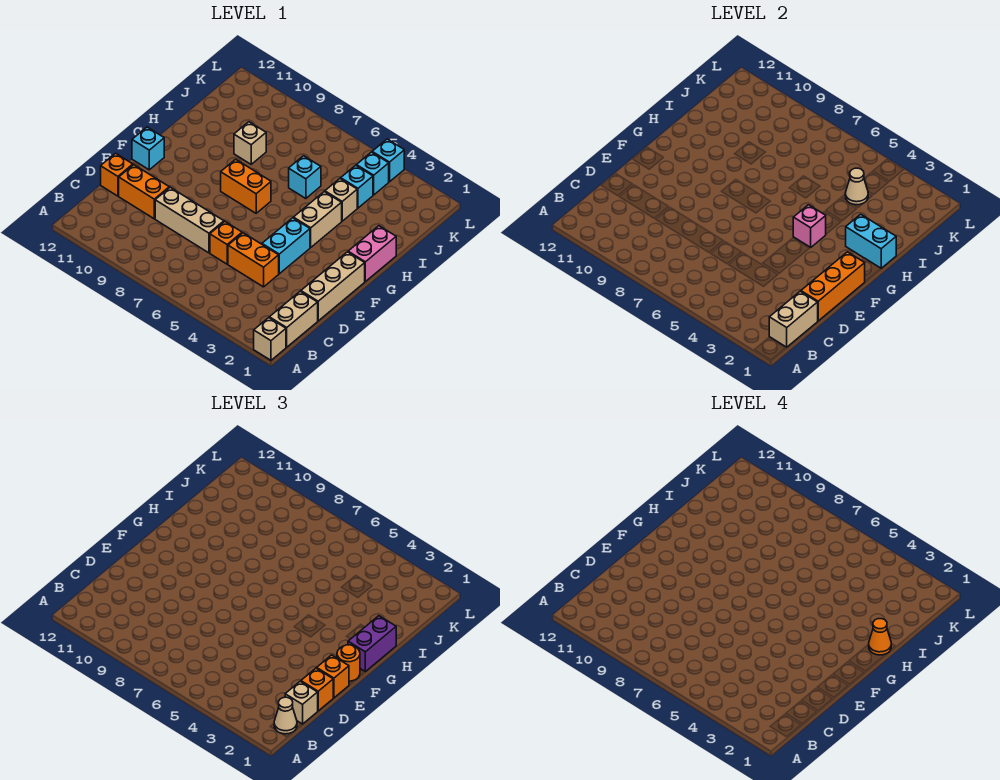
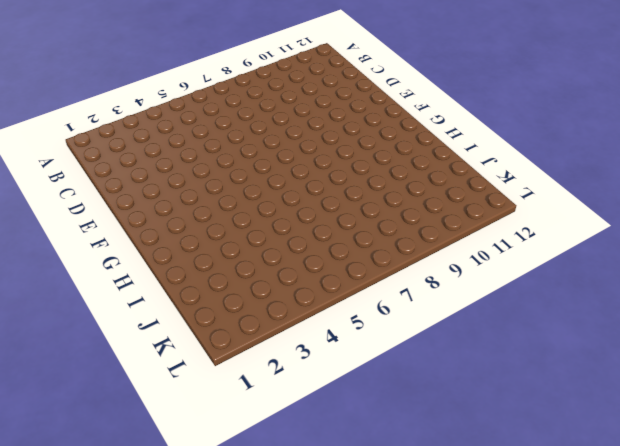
none -> tan 1x1 brick [254,318,286,360]
none -> tan 1x2 brick [269,291,318,347]
none -> tan 1x3 brick [301,252,365,321]
none -> orange 1x2 brick [228,233,279,287]

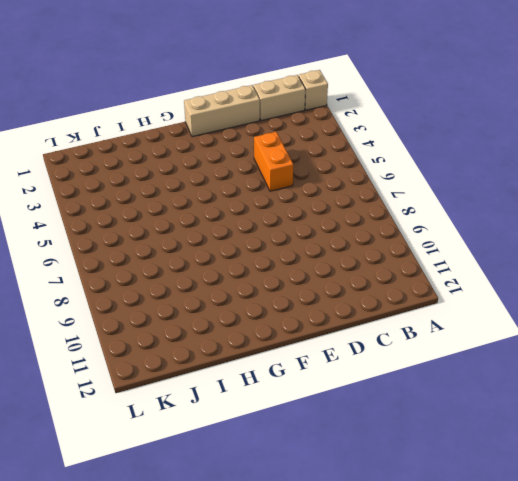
none -> orange 1x1 brick [210,222,242,264]
none -> tan 1x3 brick [155,187,224,253]
none -> orange 1x2 brick [119,165,169,219]
none -> orange 1x1 brick [101,153,133,196]

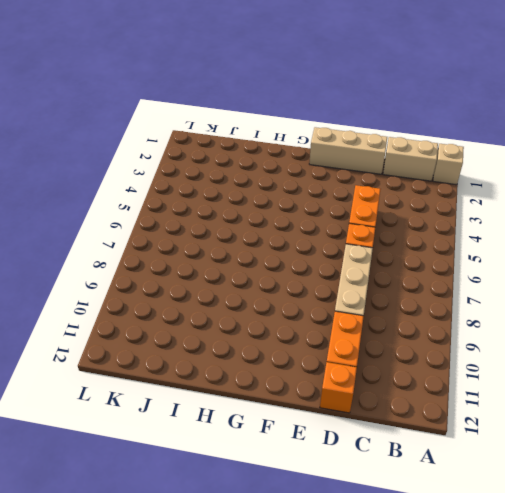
none -> cyan 1x2 brick [262,218,310,274]
none -> cyan 1x1 brick [132,127,164,170]
none -> pink 1x2 brick [348,226,396,281]
none -> tan 1x2 brick [293,192,342,247]

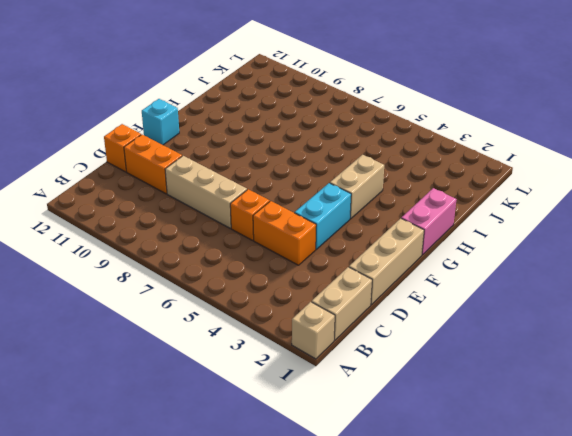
none -> orange 1x2 brick [221,159,271,213]
none -> tan 1x1 brick [325,179,357,221]
none -> cyan 1x1 brick [289,156,321,199]
none -> tan 1x1 brick [234,122,266,164]

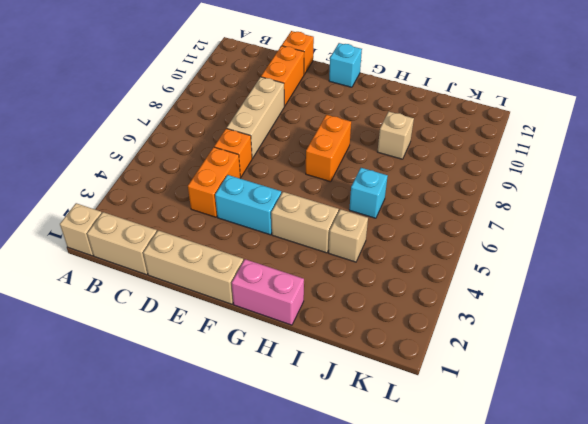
none -> cyan 1x1 brick [341,165,373,208]
none -> cyan 1x1 brick [356,152,389,195]
none -> cyan 1x1 brick [372,139,404,182]
none -> tan 1x2 brick [769,291,818,347]

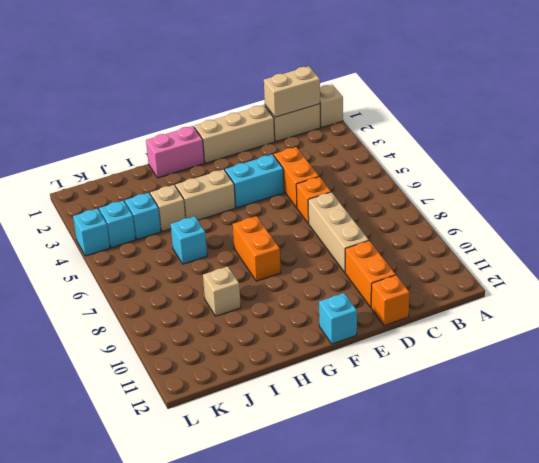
none -> orange 1x3 brick [801,252,865,321]
none -> pink 1x1 brick [793,205,826,247]
none -> cyan 1x2 brick [846,214,896,268]
none -> tan 1x1 cone [845,168,868,205]

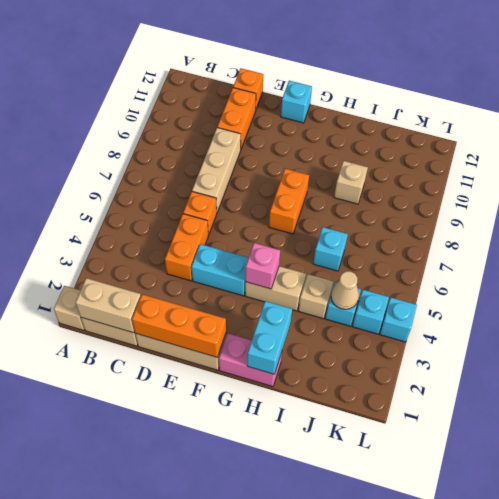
none -> tan 1x1 cone [274,697,297,734]
none -> tan 1x1 brick [285,681,318,724]
none -> orange 1x1 brick [301,668,333,711]
none -> orange 1x1 brick [317,655,349,698]

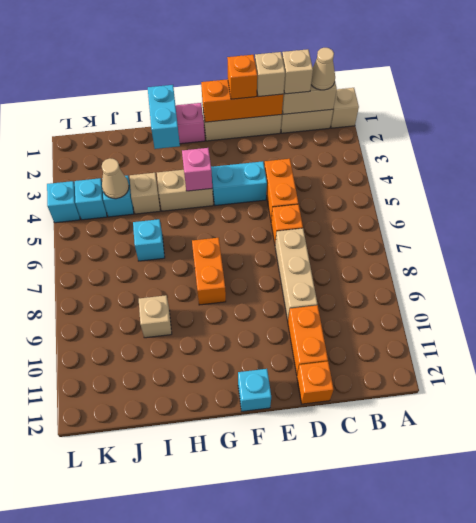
tan 1x1 brick [255,52,285,97] -> orange 1x1 brick [301,668,333,711]
none -> orange 1x1 round brick [337,645,360,681]
none -> purple 1x2 brick [348,616,396,671]
none -> orange 1x1 cone [869,619,891,655]

